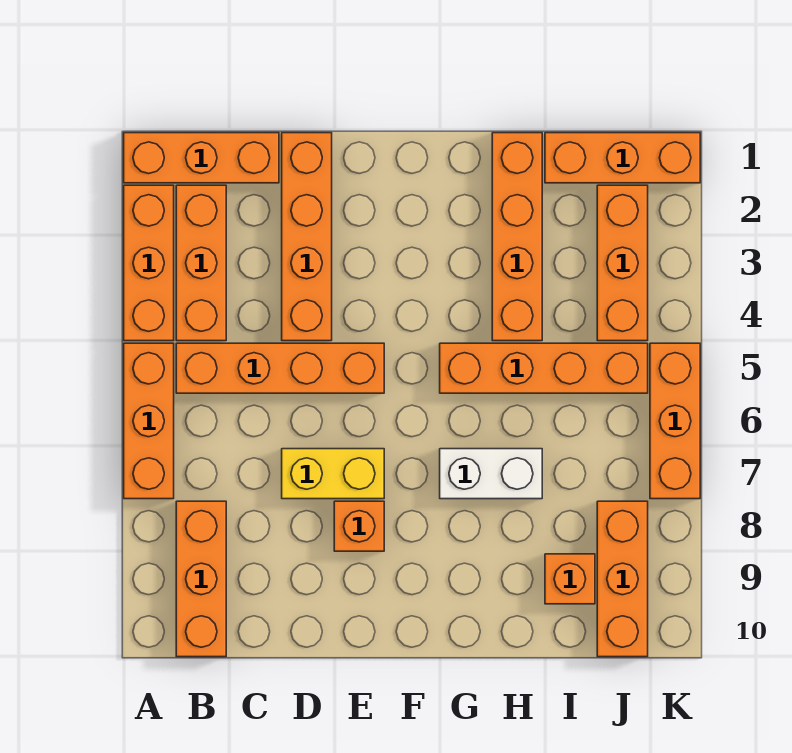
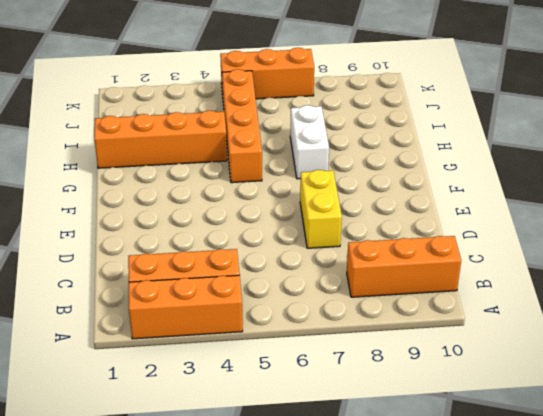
none -> orange 1x3 brick [124,133,279,183]
none -> orange 1x3 brick [124,343,174,499]
none -> orange 1x4 brick [176,343,384,393]

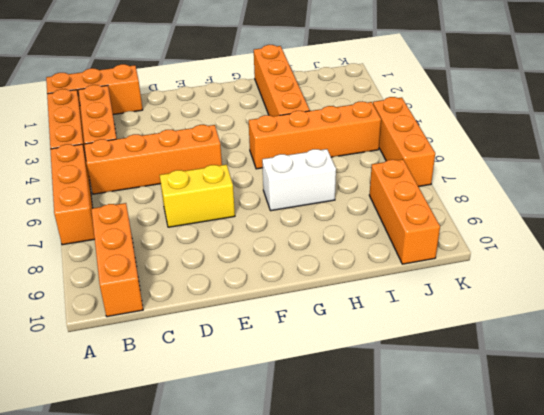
none -> orange 1x4 brick [282,133,332,341]
none -> orange 1x1 brick [334,501,384,551]
none -> orange 1x3 brick [545,133,700,183]

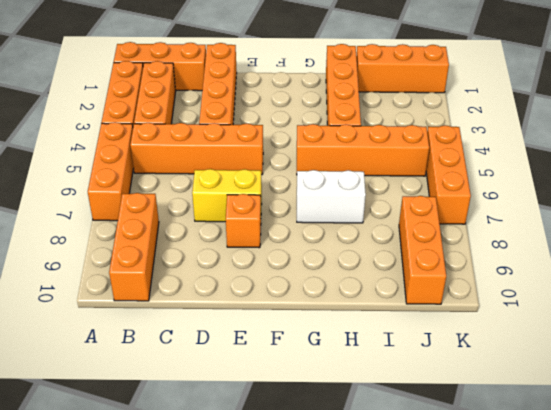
none -> orange 1x1 brick [545,554,595,604]
none -> orange 1x3 brick [597,185,648,341]

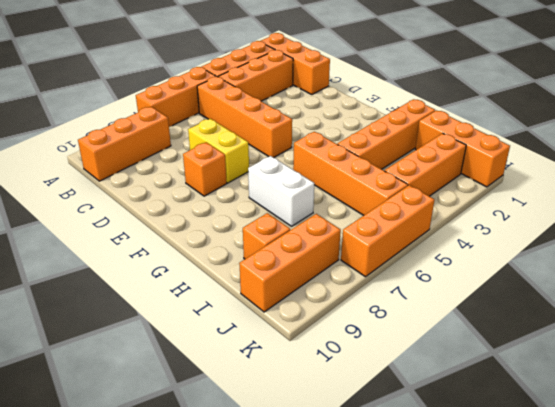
none -> orange 1x4 brick [282,133,332,341]

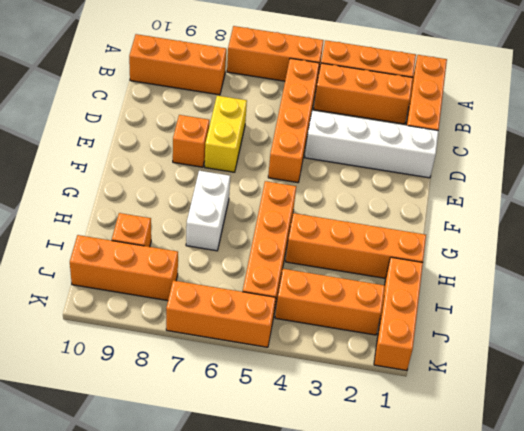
white 1x4 brick [305,111,438,178] -> orange 1x4 brick [282,133,332,341]

